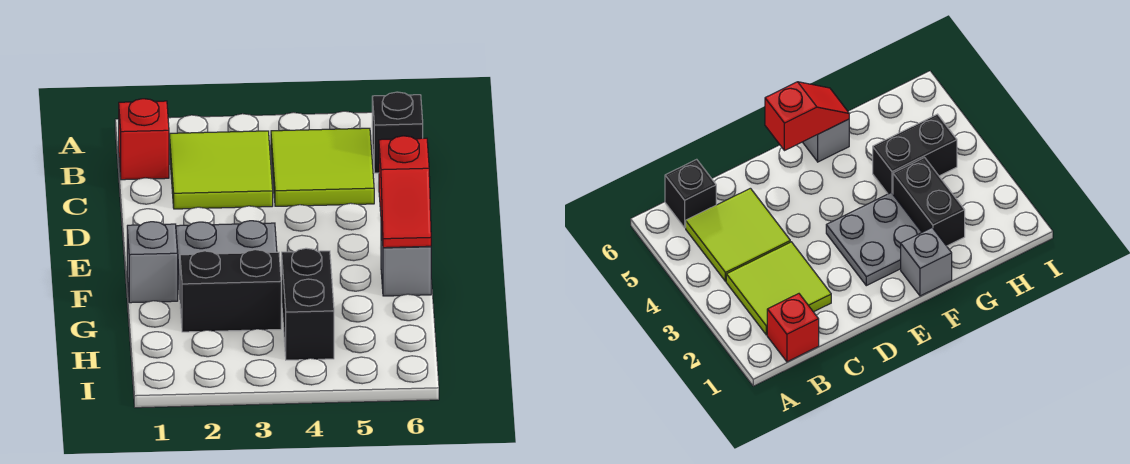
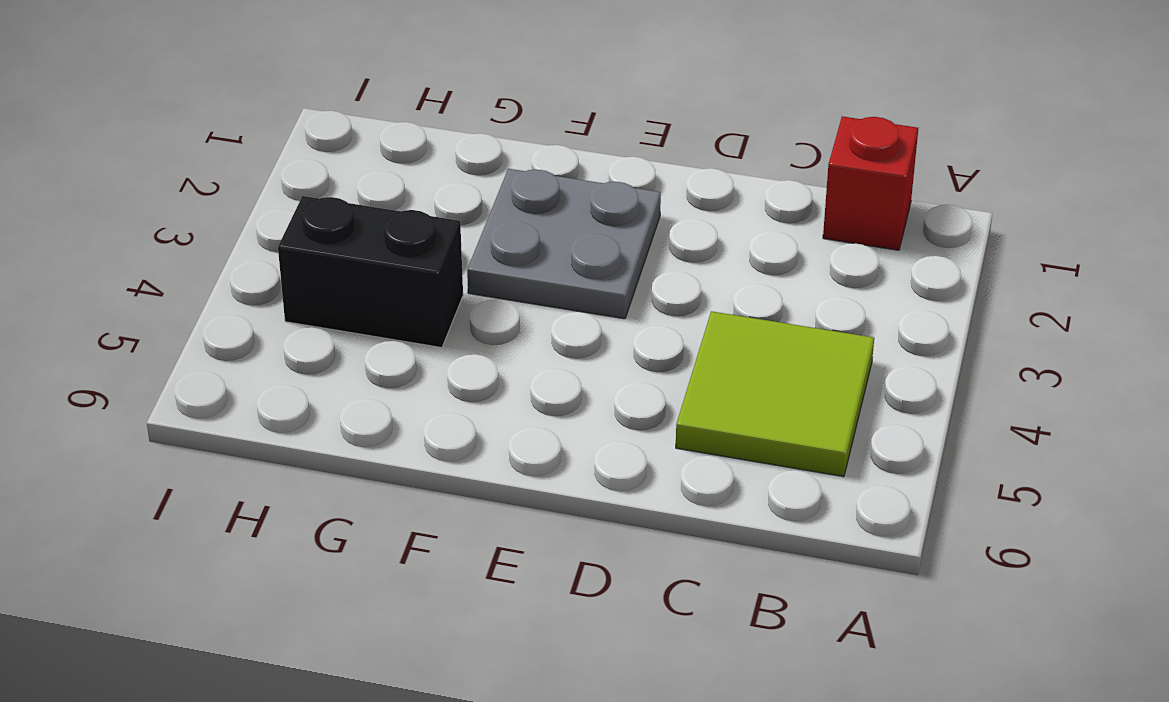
none -> lime 2x2 tile [169,131,273,209]
none -> black 1x1 brick [372,92,423,173]

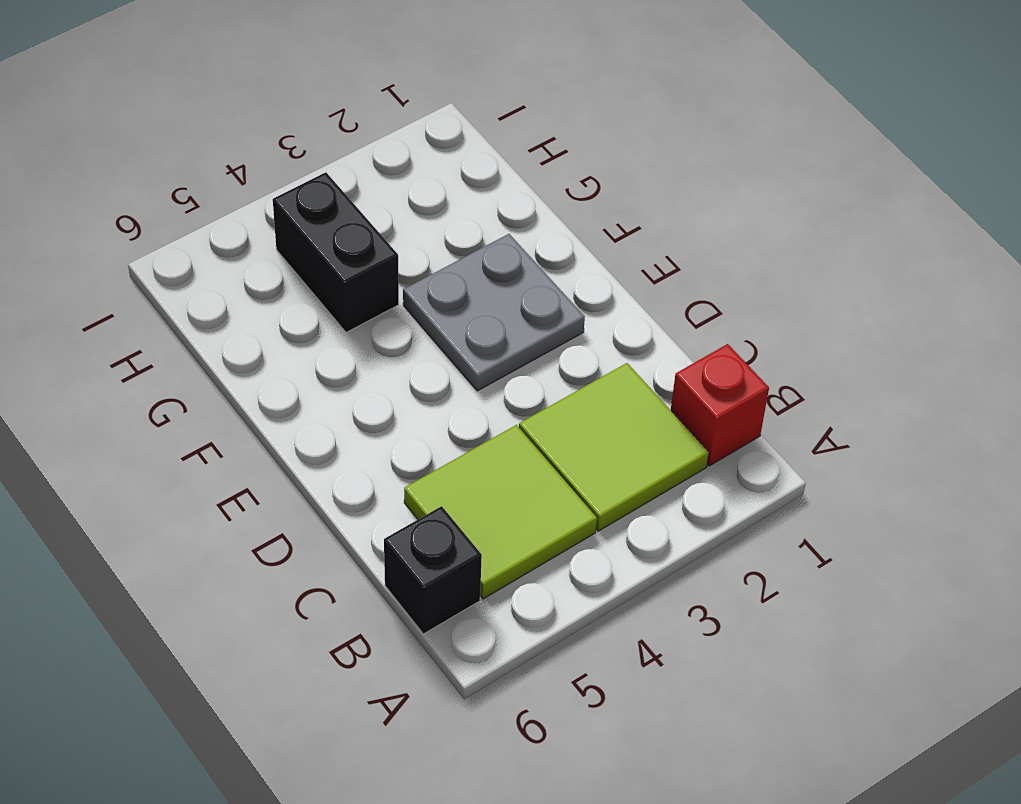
none -> grey 1x1 brick [127,222,178,303]
none -> grey 1x1 brick [381,226,431,296]

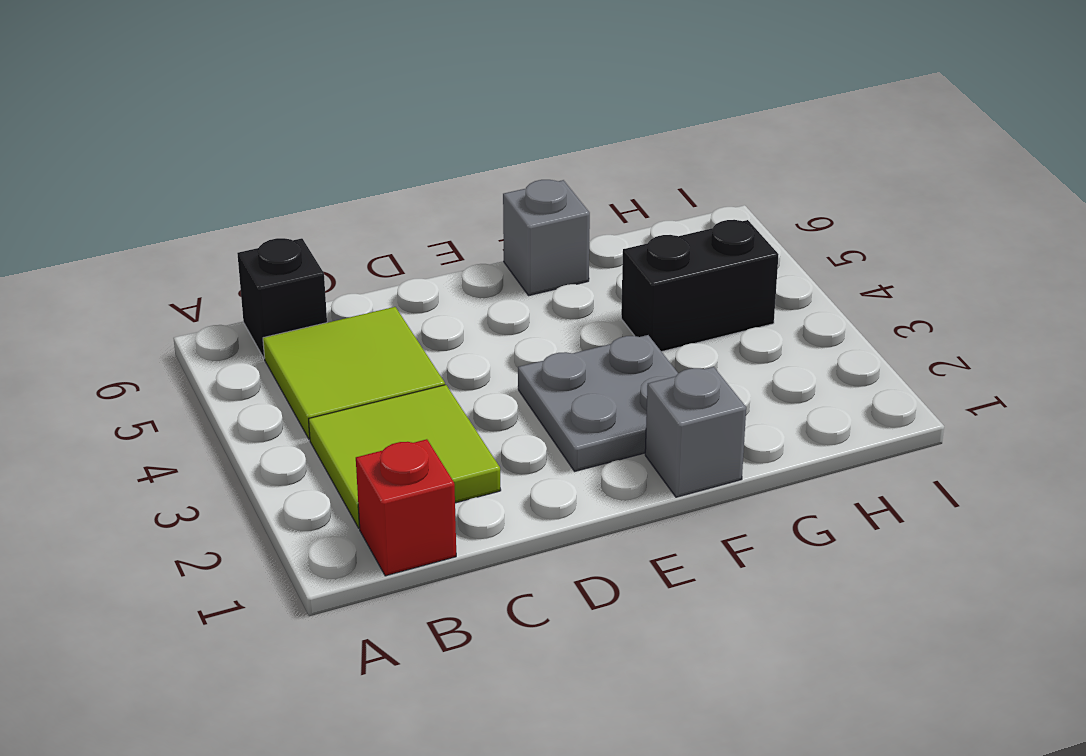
none -> black 1x2 brick [180,250,281,332]
none -> red 1x2 slope [379,136,431,248]

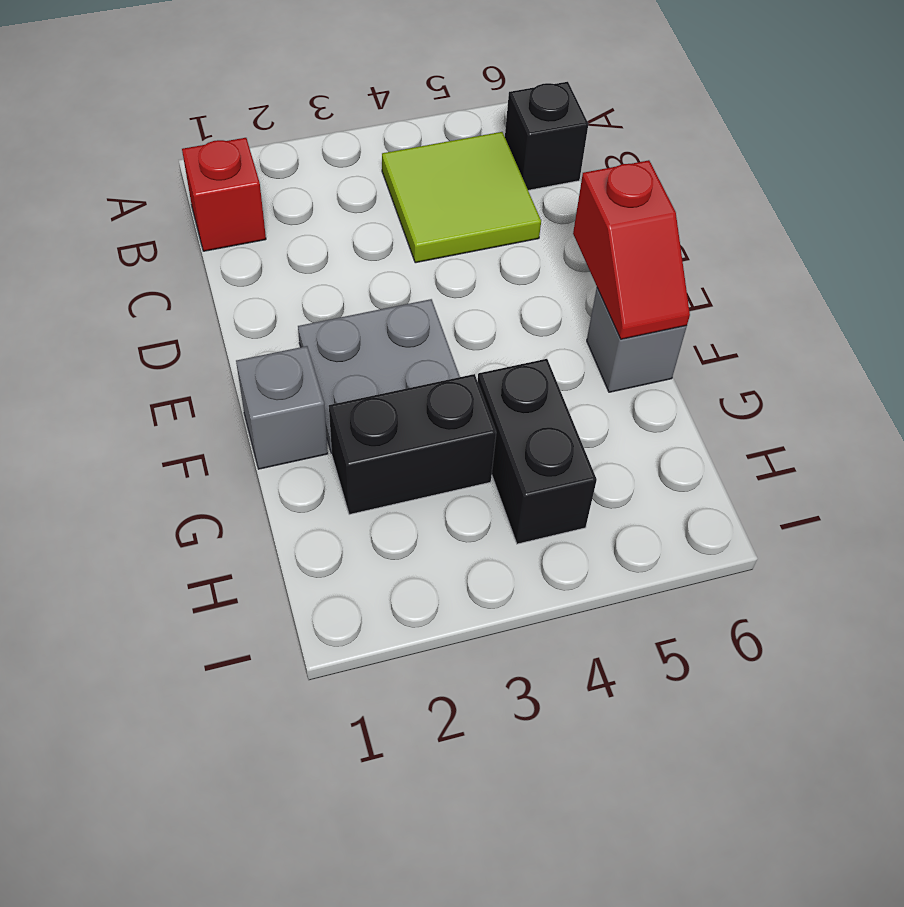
none -> lime 2x2 tile [169,131,273,209]

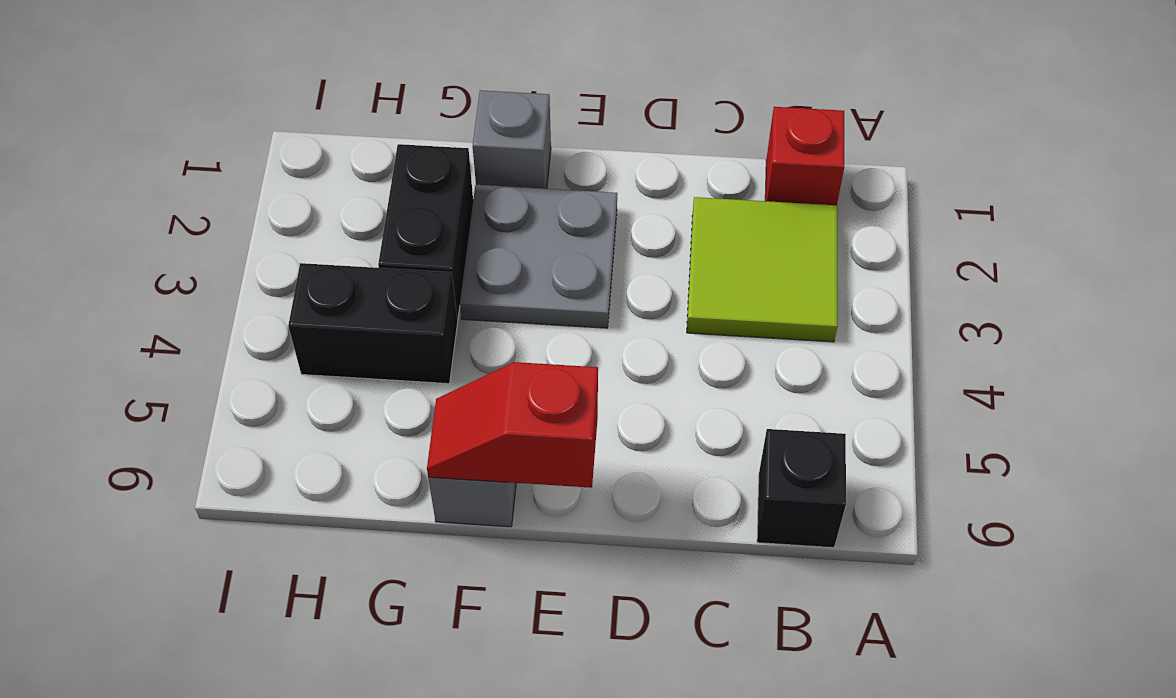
none -> lime 2x2 tile [271,128,374,206]

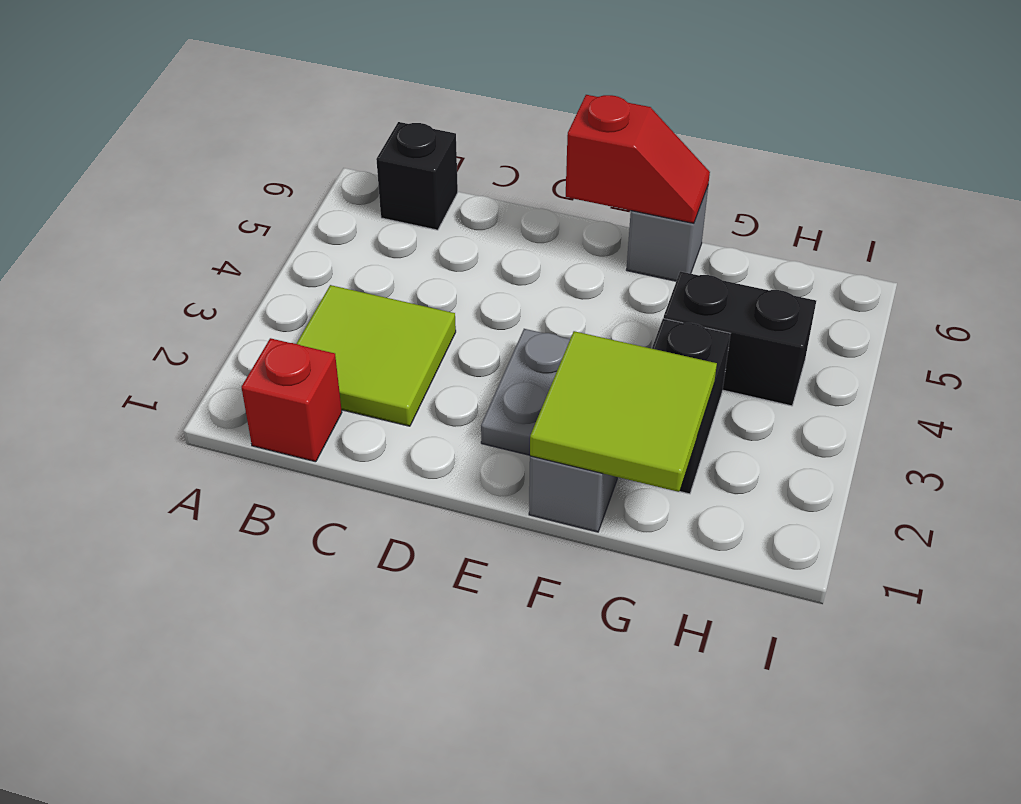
lime 2x2 tile [530,331,717,492] -> lime 2x2 tile moved to [271,128,374,206]

